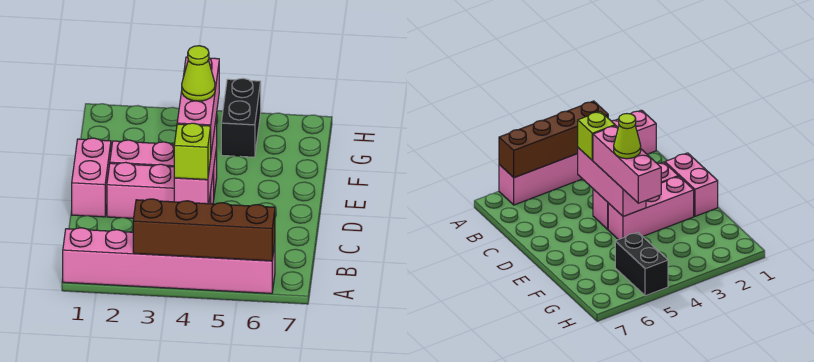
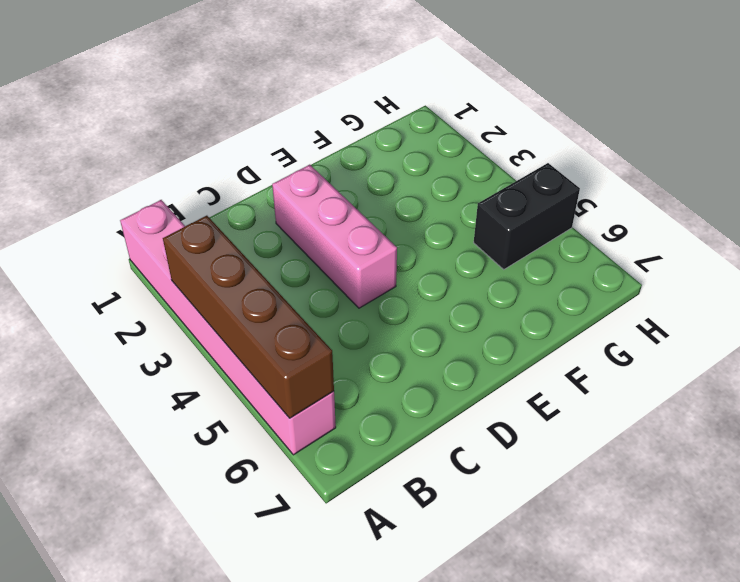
none -> pink 1x2 brick [72,138,111,217]
none -> pink 1x3 brick [110,140,217,194]

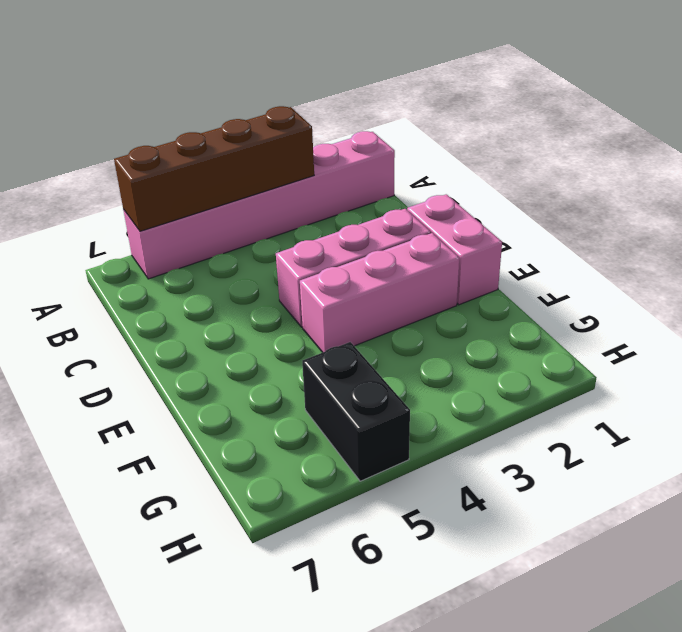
none -> pink 1x3 brick [174,114,217,204]
none -> lime 1x1 brick [174,123,211,180]

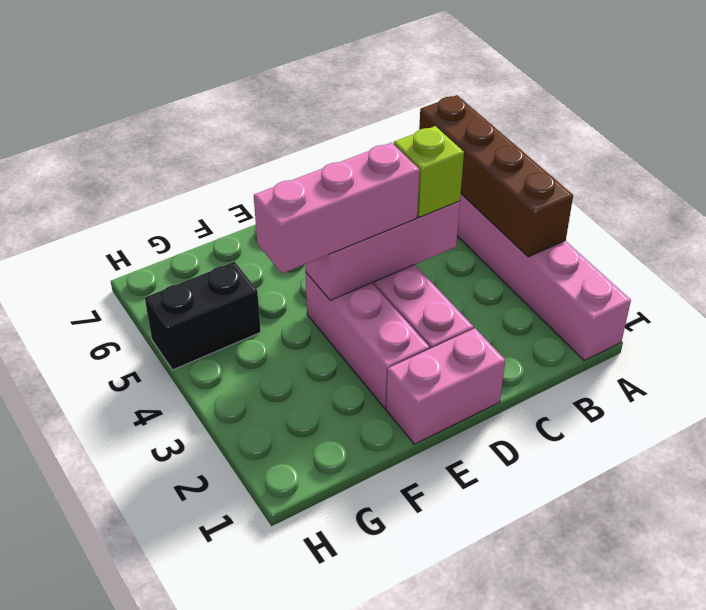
none -> lime 1x1 cone [182,46,215,101]

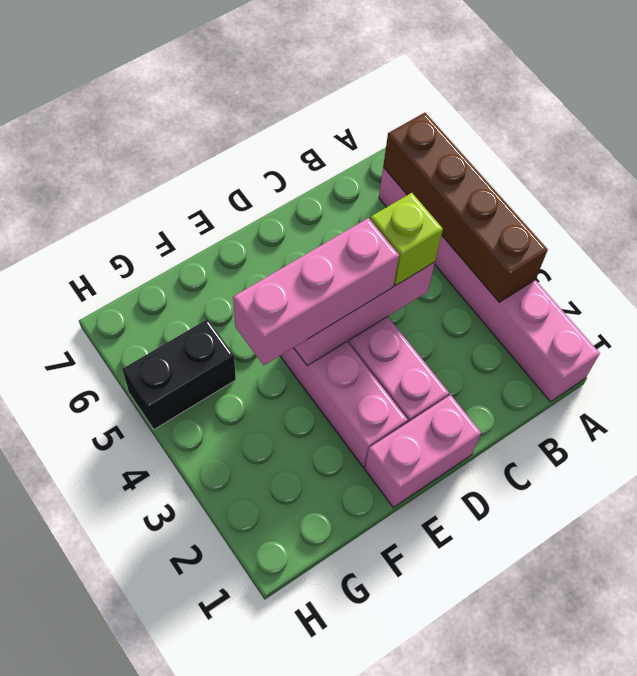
none -> lime 1x1 cone [182,46,215,101]

